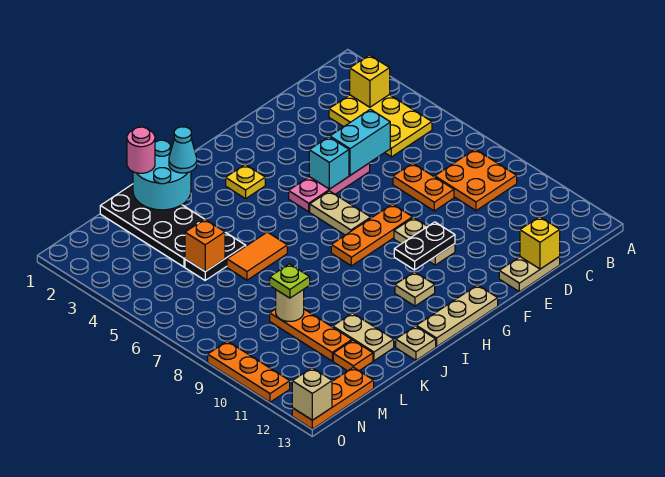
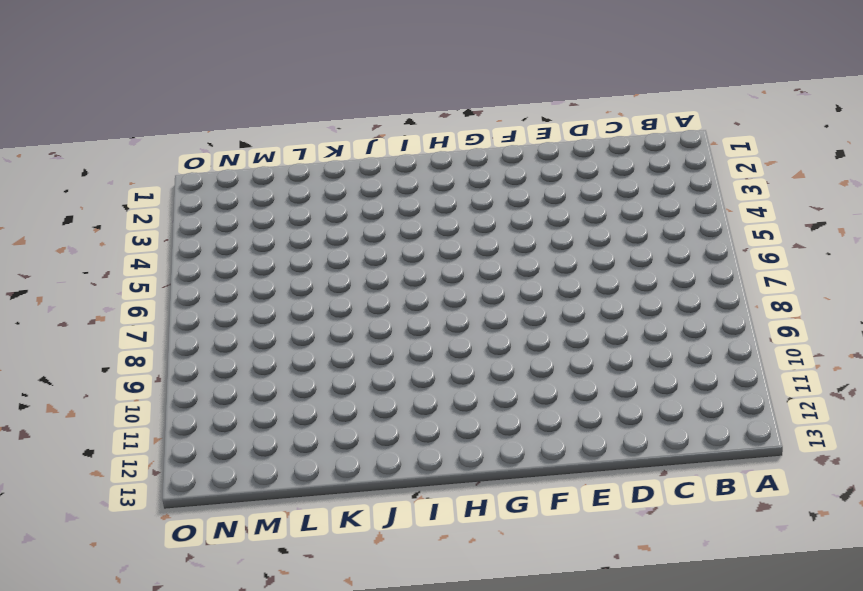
none -> yellow 2x3 plate [329,95,432,157]
none -> orange 2x2 plate [435,149,517,211]
none -> orange 1x2 plate [393,163,454,211]
none -> tan 1x2 plate [499,257,560,292]

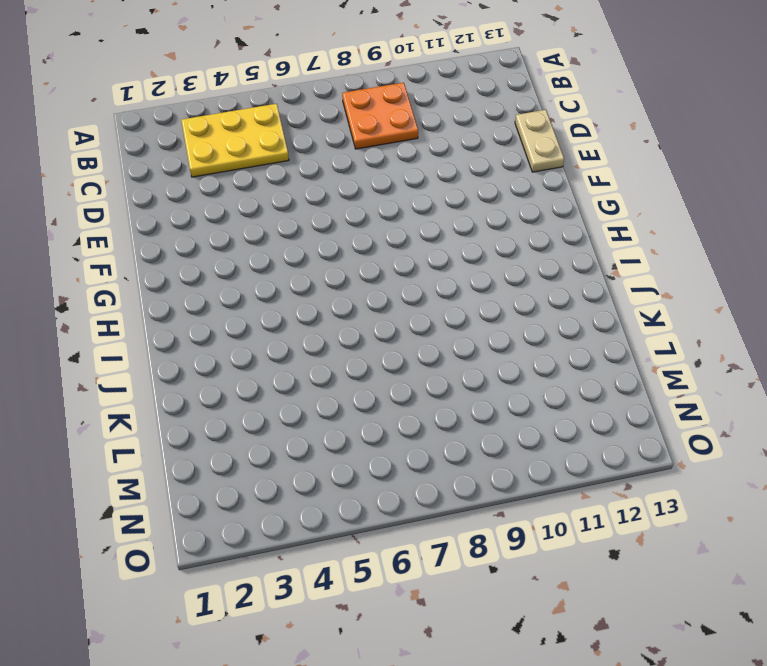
none -> orange 1x2 plate [393,163,454,211]
none -> pink 1x3 plate [289,163,370,212]
none -> orange 1x3 plate [331,204,413,266]
none -> tan 1x2 plate [394,217,455,265]

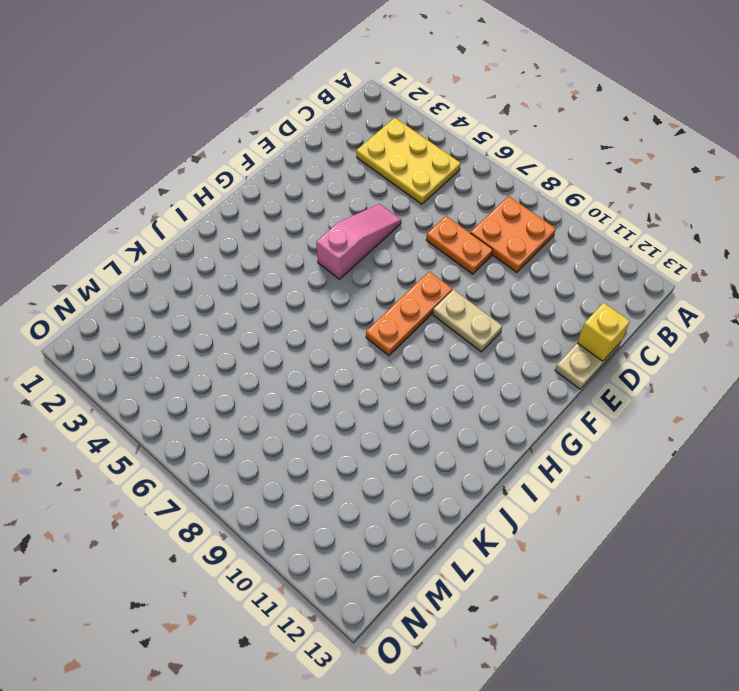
pink 1x3 slope [316,204,401,279] -> pink 1x3 plate [289,163,370,212]
none -> tan 1x2 plate [310,191,371,235]
none -> tan 1x3 plate [416,285,498,347]
none -> yellow 1x1 plate [226,164,265,199]
none -> tan 1x1 plate [395,272,435,306]

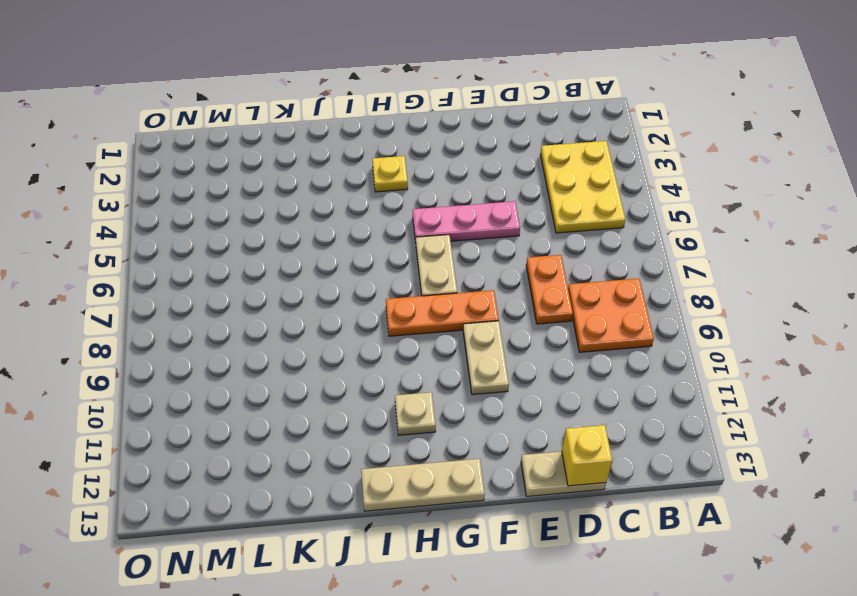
none -> orange 1x2 tile [227,232,287,280]
none -> tan 1x1 plate [396,326,436,360]
none -> black 2x4 plate [100,184,204,267]
none -> black 1x2 plate [185,232,246,280]

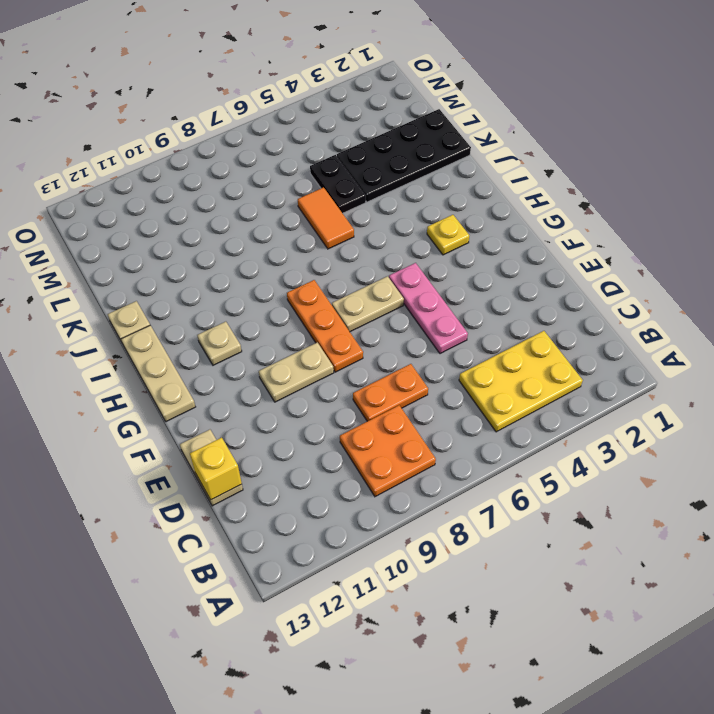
none -> tan 1x2 plate [333,313,394,361]
none -> orange 1x3 plate [270,309,352,361]
none -> orange 1x1 plate [333,340,373,371]
none -> orange 1x3 plate [292,367,374,429]

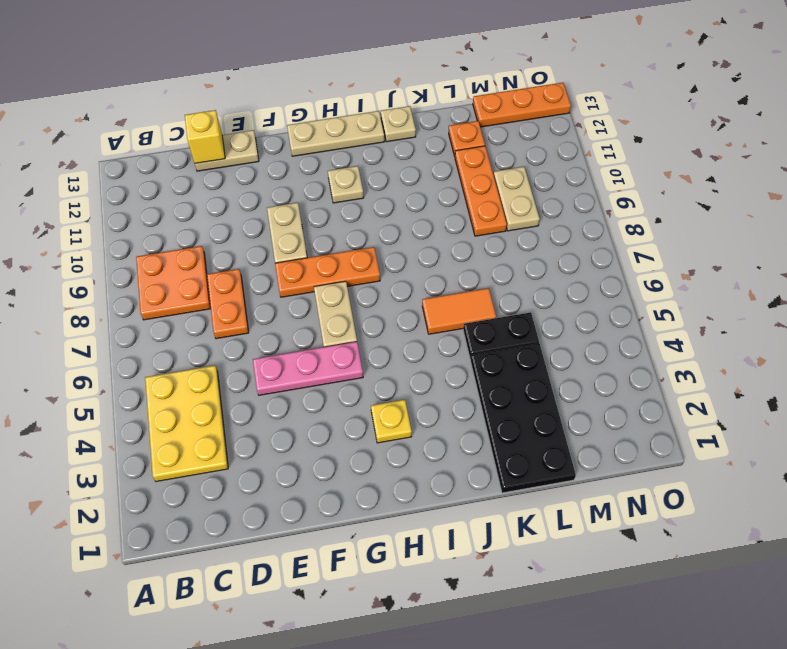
tan 1x2 plate [494,167,540,231] -> tan 1x2 plate moved to [333,313,394,361]
none -> orange 1x3 plate [208,341,290,402]
none -> yellow 1x1 brick [350,55,390,107]
none -> cyan 1x2 brick [330,109,390,175]
none -> cyan 1x1 brick [309,137,349,189]

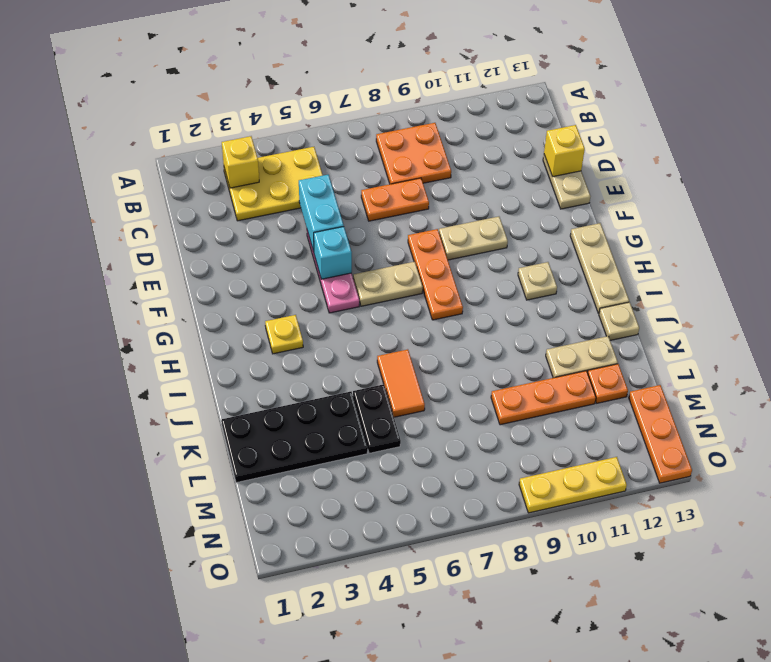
yellow 1x3 plate [519,457,627,513] -> orange 1x3 plate [208,341,290,402]
none -> black 1x2 plate [394,222,455,270]
none -> cyan 2x2 round brick [133,140,191,210]
none -> orange 1x1 brick [185,219,225,271]
none -> tan 1x1 round brick [276,289,304,321]

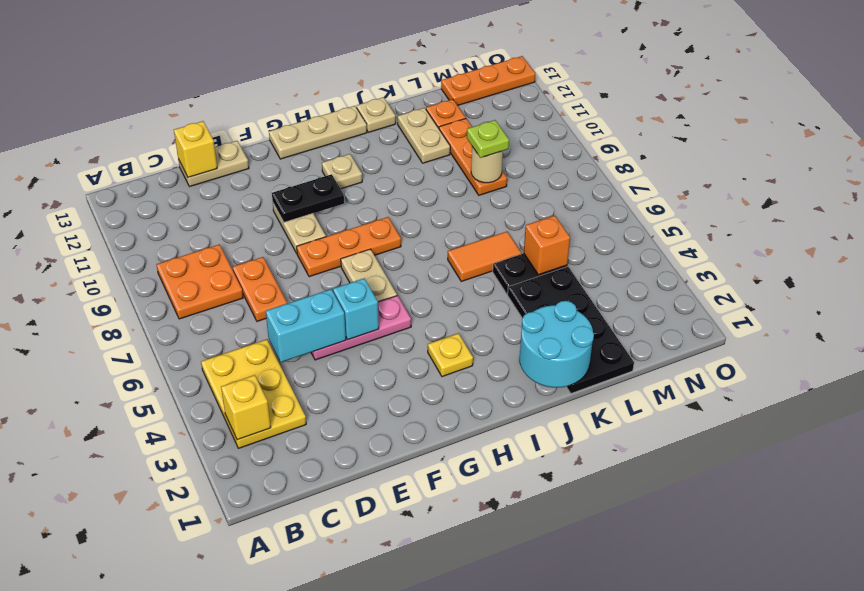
none -> orange 1x3 plate [208,341,290,402]
none -> tan 1x1 brick [292,368,332,420]
none -> cyan 1x1 cone [169,127,197,173]
none -> pink 1x1 round brick [127,127,155,173]

